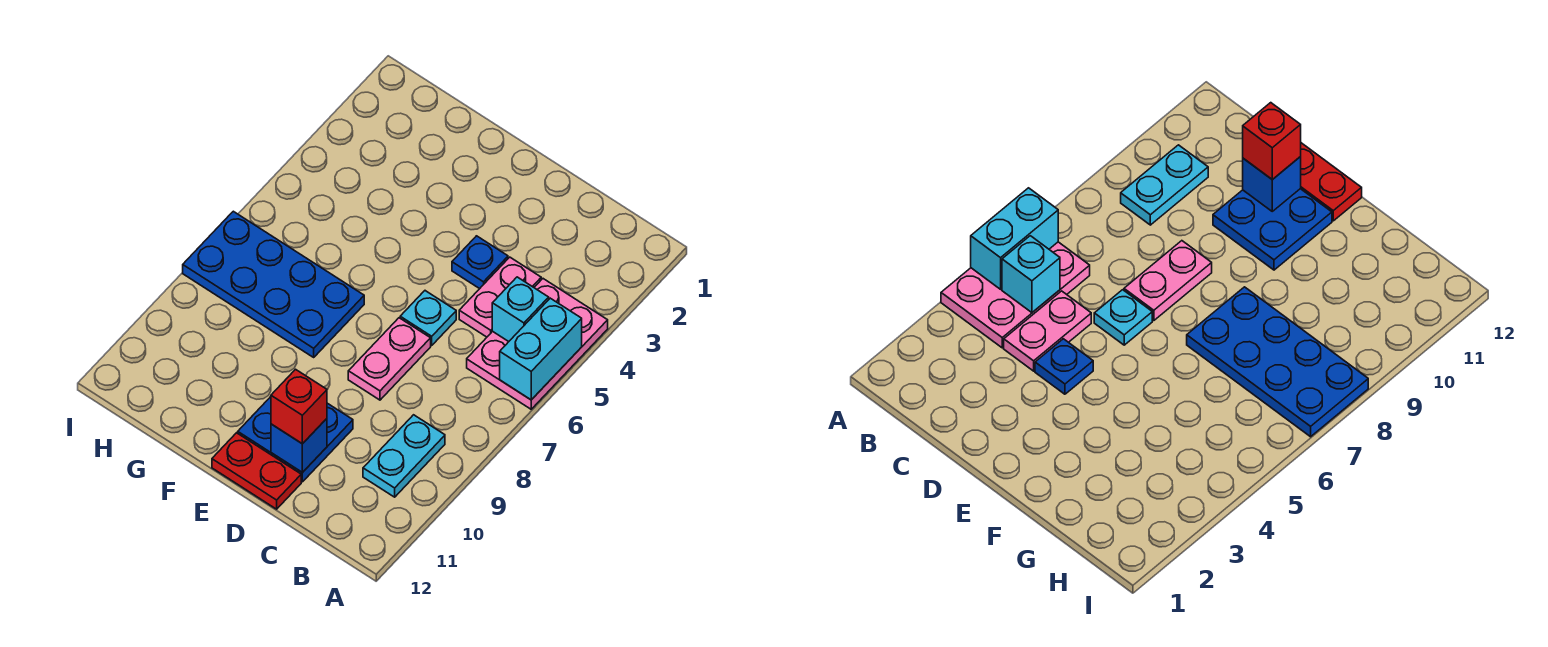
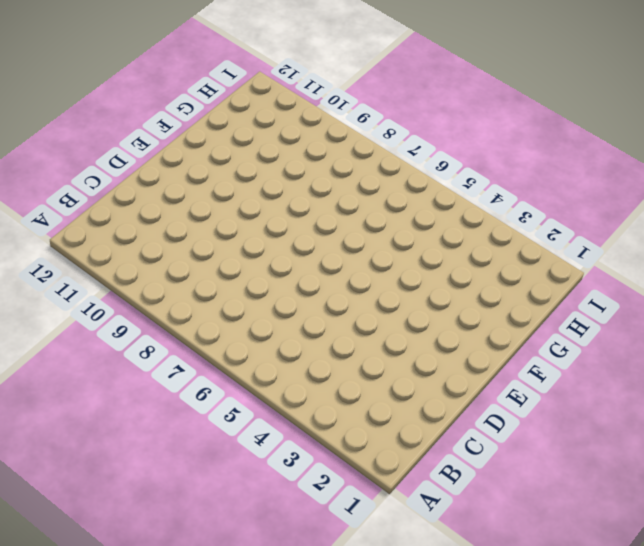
none -> pink 2x3 plate [467,279,608,409]
none -> cyan 1x2 plate [363,415,445,497]
none -> pink 1x2 plate [459,257,541,337]

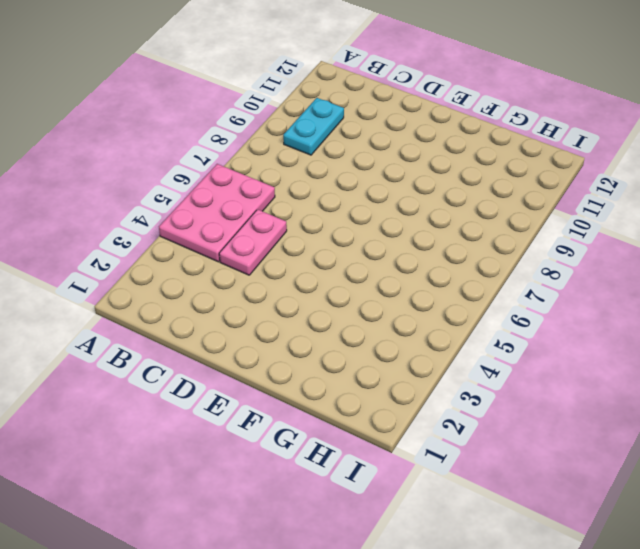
none -> blue 1x1 plate [452,236,508,289]
none -> cyan 1x1 plate [400,291,456,345]
none -> pink 1x2 plate [348,318,431,400]

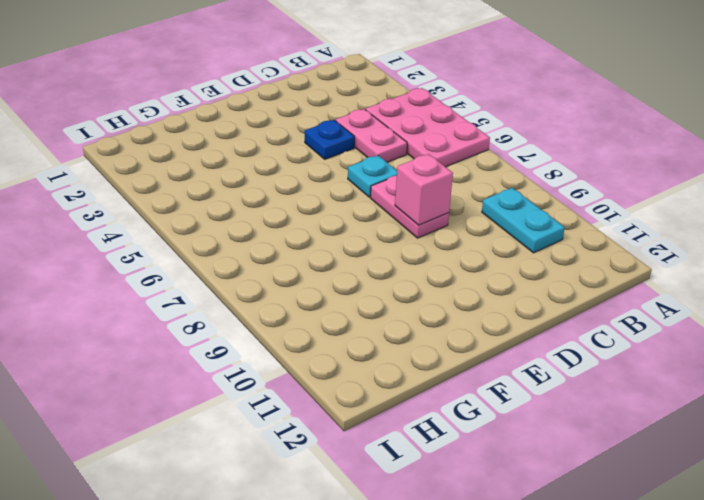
pink 1x1 brick [395,154,453,225] -> none
none -> blue 2x2 plate [238,397,353,482]
none -> red 1x2 plate [212,433,301,509]
none -> blue 2x4 plate [183,211,364,357]

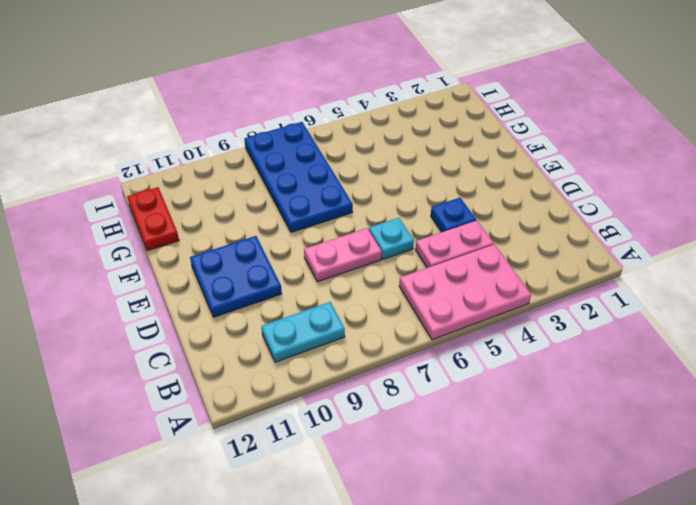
red 1x2 plate [127,187,179,251] -> red 1x2 plate moved to [212,433,301,509]
none -> cyan 1x2 brick [500,298,582,400]
none -> cyan 1x1 brick [492,277,549,342]
none -> blue 1x1 brick [271,419,327,473]

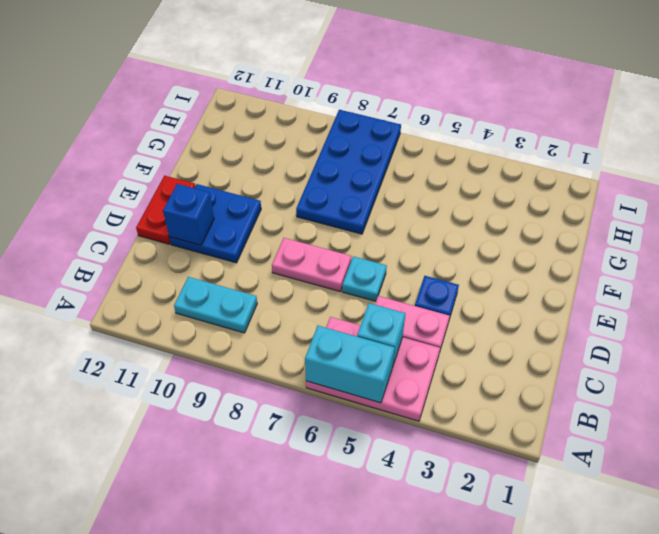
none -> red 1x1 brick [271,369,327,444]

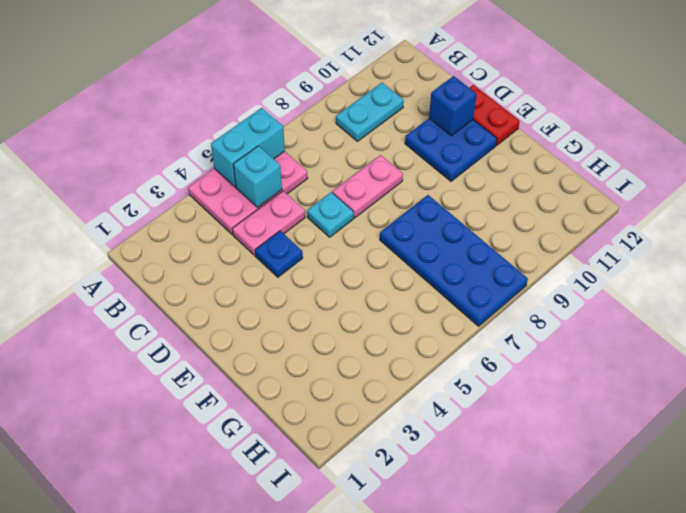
none -> red 1x1 brick [271,369,327,444]

